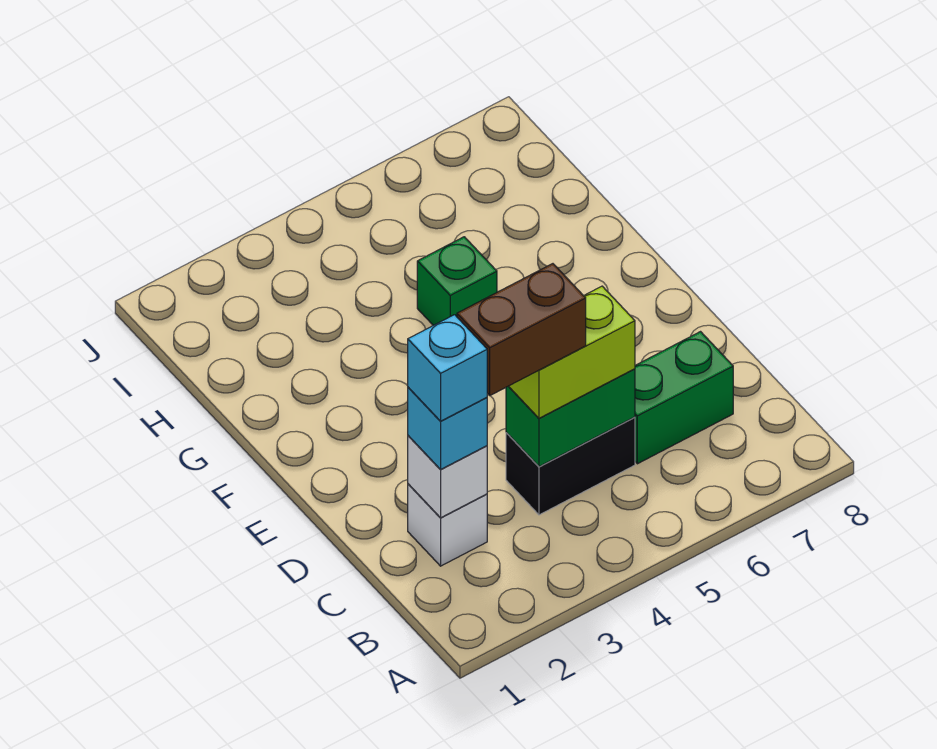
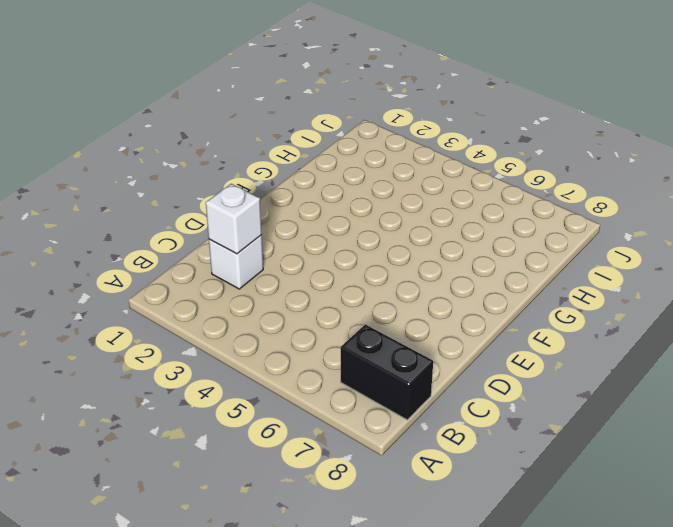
black 1x2 brick [341,324,433,420] -> black 1x2 brick moved to [506,417,635,515]
none -> green 1x2 brick [635,332,733,464]
none -> green 1x1 brick [417,237,497,325]

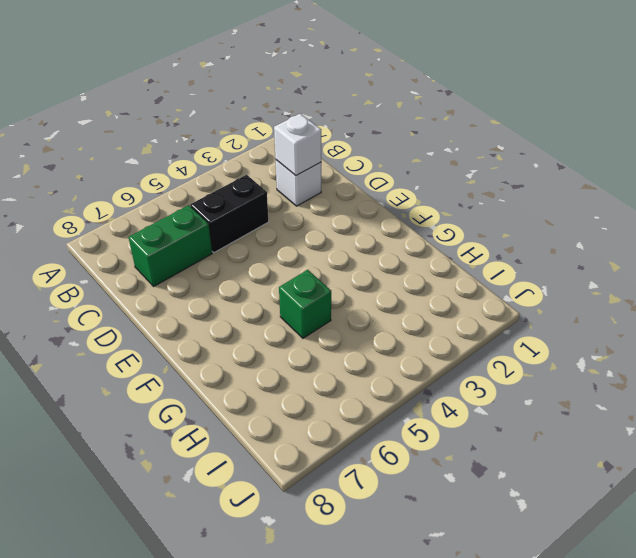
none -> green 1x2 brick [506,369,635,467]
none -> cyan 1x1 brick [408,387,487,470]

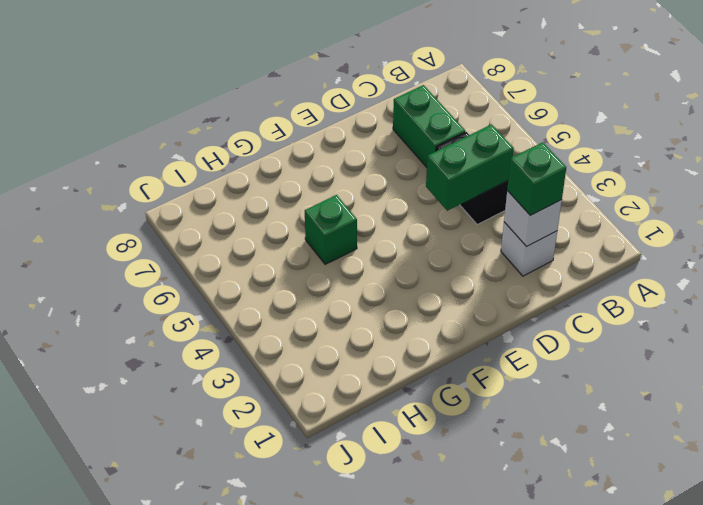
green 1x1 brick [507,142,566,215] -> cyan 1x1 brick [408,387,487,470]
green 1x2 brick [426,125,514,211] -> green 1x2 brick turned to [506,369,635,467]
none -> lime 1x2 brick [508,286,635,418]
none -> cyan 1x1 brick [408,315,487,421]

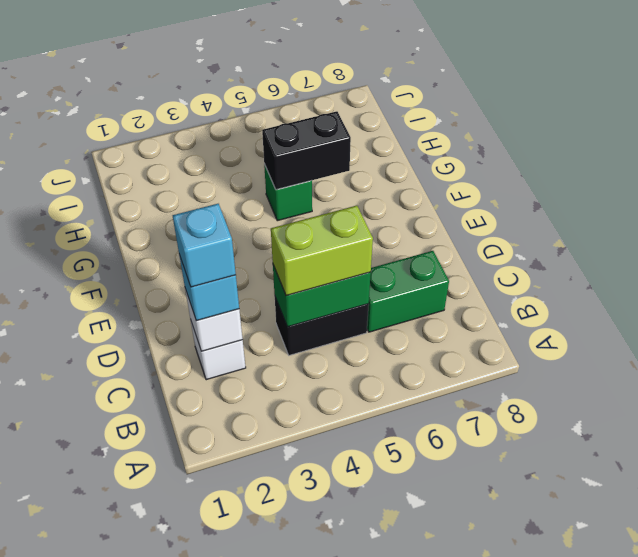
black 1x2 brick [262,111,351,190] -> none
none -> brown 1x2 brick [457,264,586,396]

